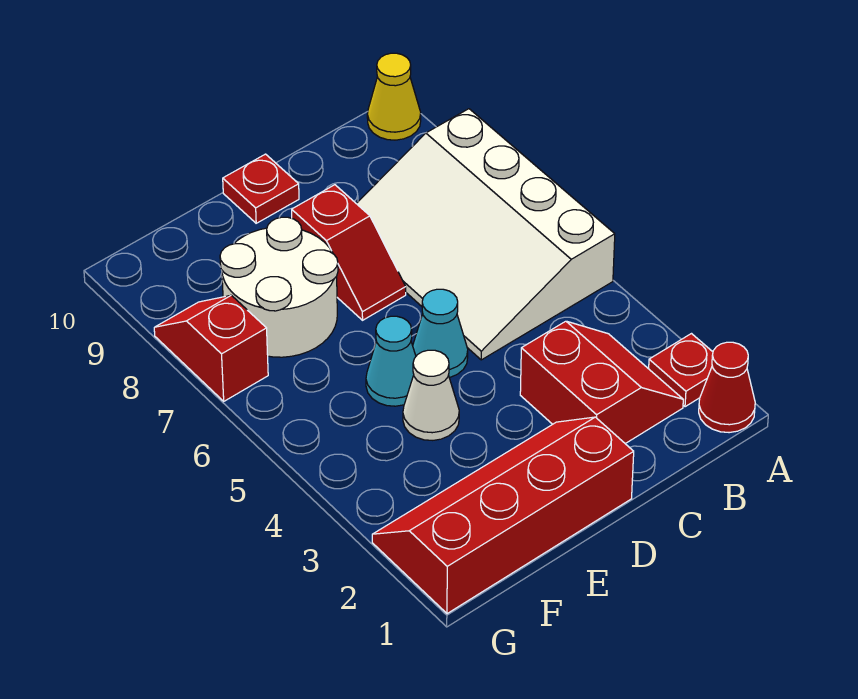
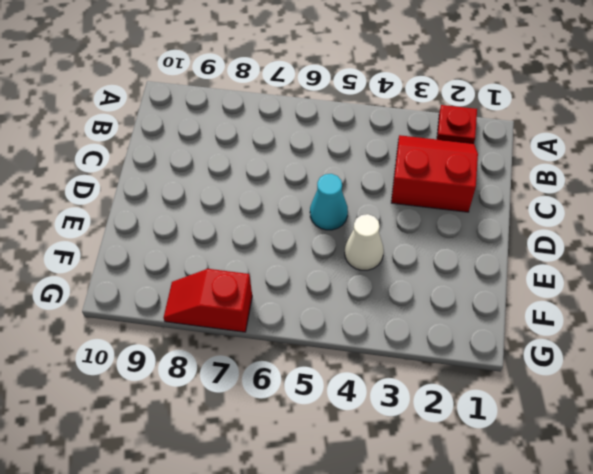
none -> red 1x1 cone [699,342,755,433]
none -> white 3x4 slope [357,109,615,360]
none -> yellow 1x1 cone [367,53,421,140]

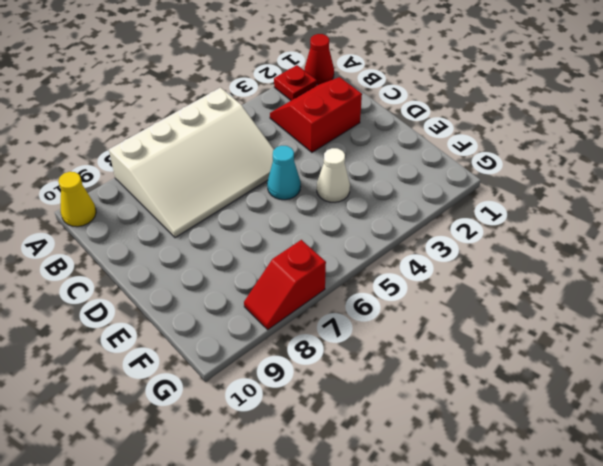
none -> red 2x4 slope [372,417,634,614]
none -> red 1x2 slope [292,185,406,320]
none -> red 1x1 plate [223,154,299,223]

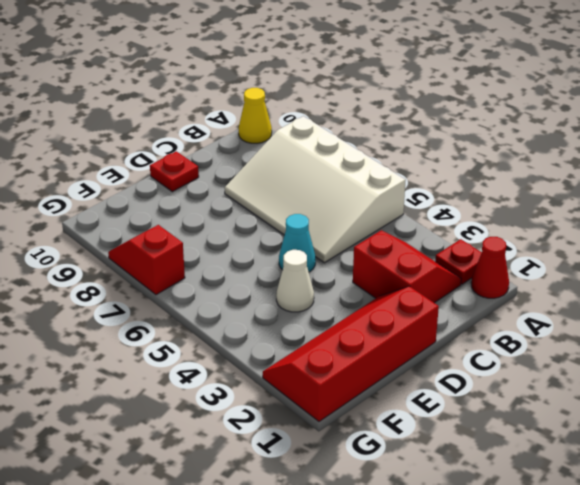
none -> red 1x2 slope [292,185,406,320]
none -> cyan 1x1 cone [366,316,416,406]
none -> white 2x2 round brick [220,217,338,357]

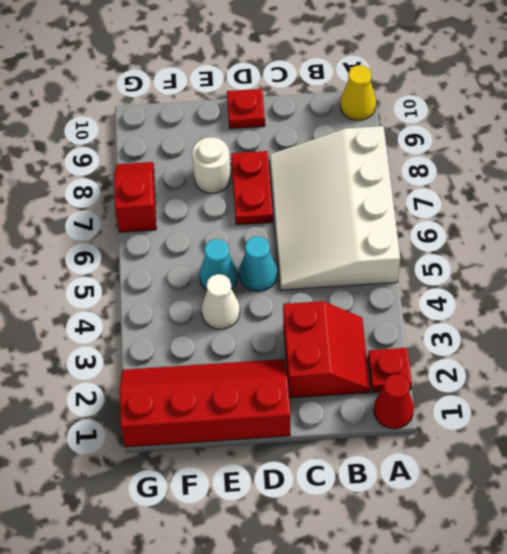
red 1x2 plate [231,151,273,225] -> red 1x2 slope [292,185,406,320]
white 1x1 round brick [192,137,231,193] -> white 2x2 round brick [220,217,338,357]

